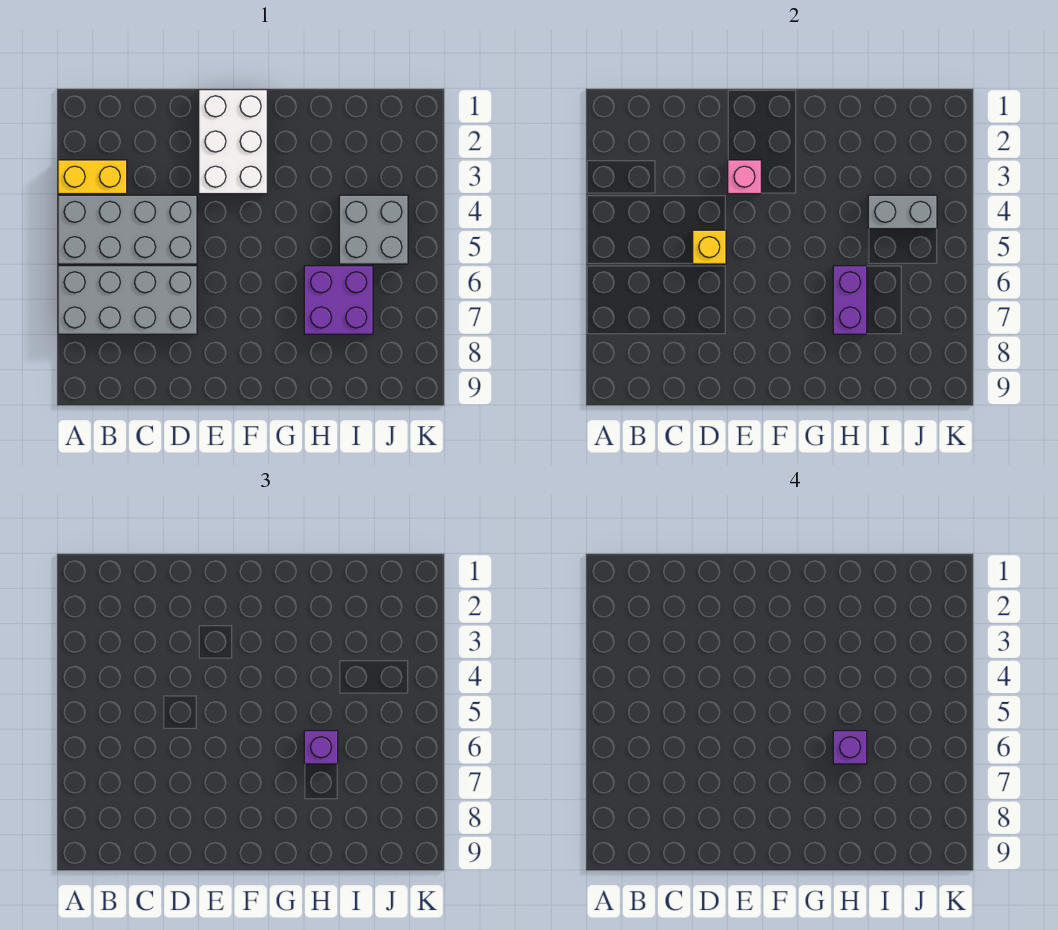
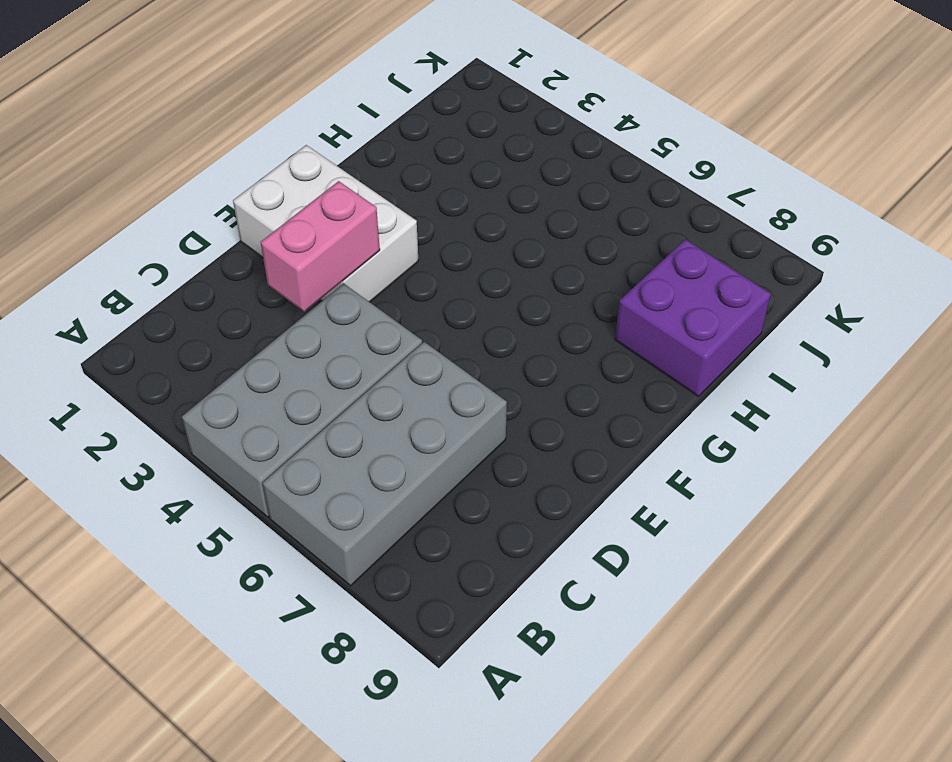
pink 1x2 brick [261,181,380,312] -> pink 1x1 brick [728,160,761,194]
purple 2x2 brick [615,239,771,397] -> purple 2x2 brick moved to [304,266,373,334]
none -> yellow 1x2 brick [58,160,127,194]
none -> grey 2x2 brick [339,195,408,264]
none -> yellow 1x1 brick [693,230,726,264]

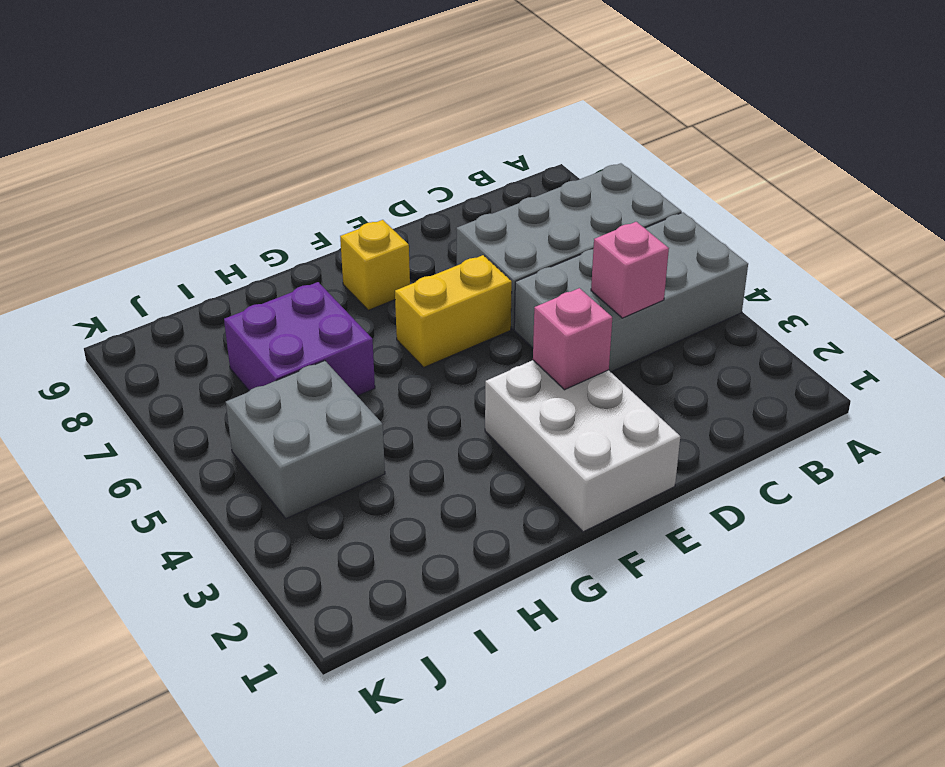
pink 1x1 brick [591,222,669,318] -> none
yellow 1x2 brick [395,255,512,367] -> yellow 1x2 brick moved to [58,160,127,194]
yellow 1x1 brick [340,220,410,310] -> yellow 1x1 brick moved to [693,230,726,264]
none -> purple 1x2 brick [833,266,867,334]
none -> grey 1x2 brick [868,195,937,229]
none -> purple 1x1 brick [304,731,338,764]

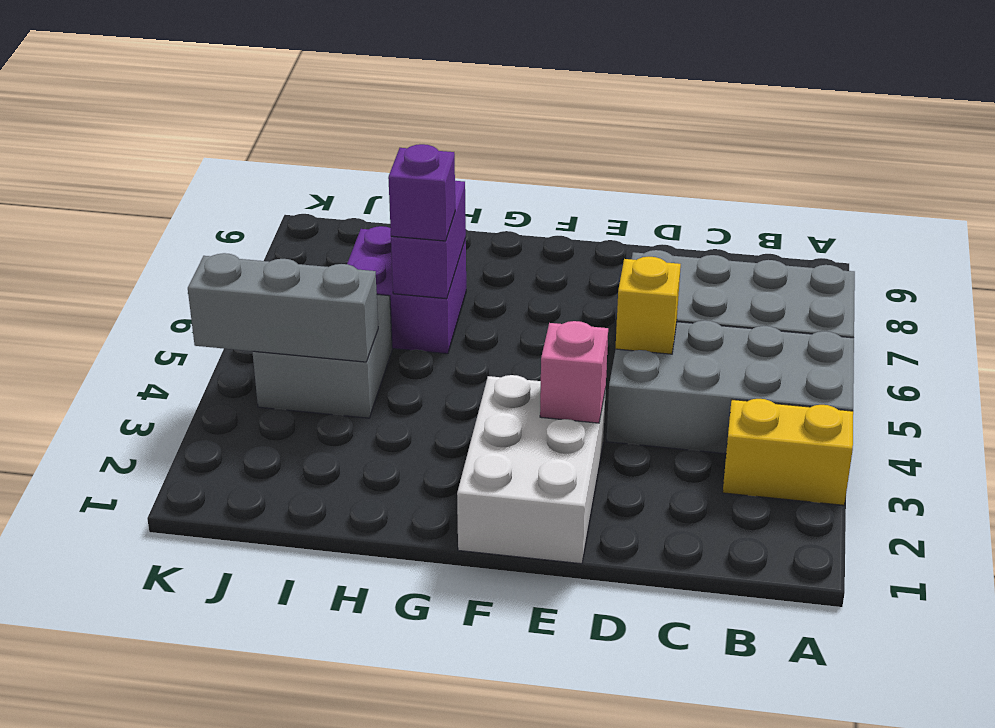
grey 1x3 brick [188,253,378,362] -> grey 1x2 brick [868,195,937,229]
none -> purple 1x1 brick [833,731,867,764]

